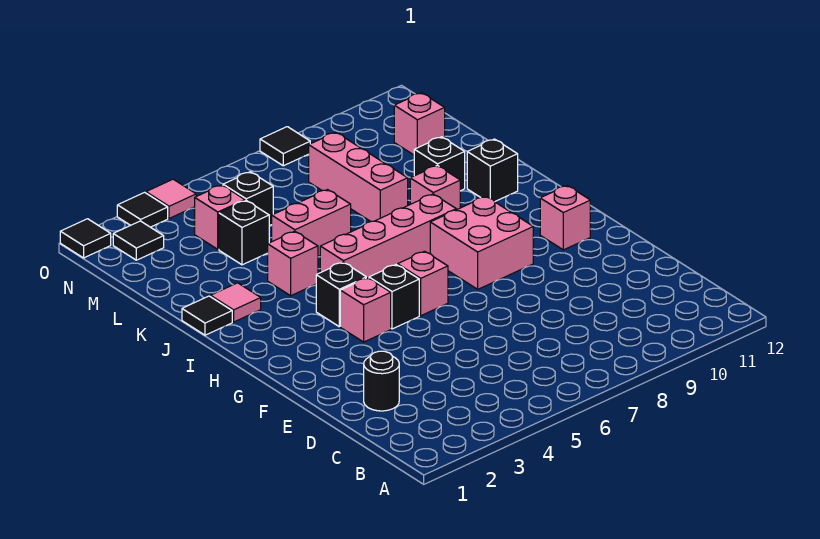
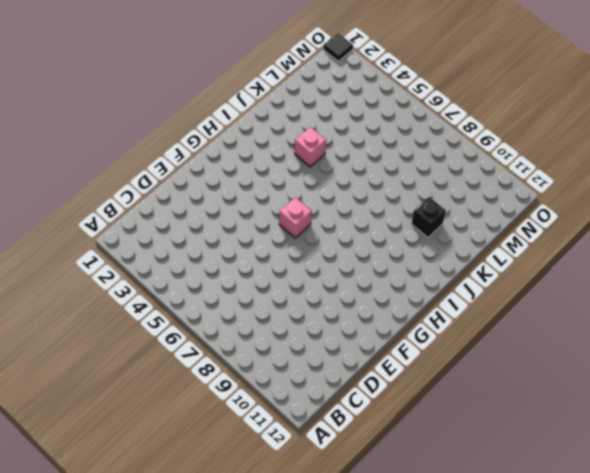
none -> black 1x1 round brick [364,351,399,411]
none -> pink 1x1 brick [340,278,391,342]
none -> black 1x1 brick [369,265,419,329]

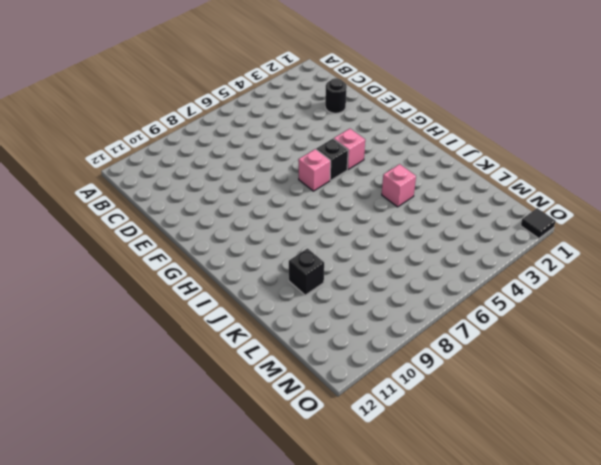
none -> pink 2x2 brick [430,196,533,289]
none -> pink 1x1 brick [540,186,590,250]
none -> black 1x1 brick [316,262,366,327]

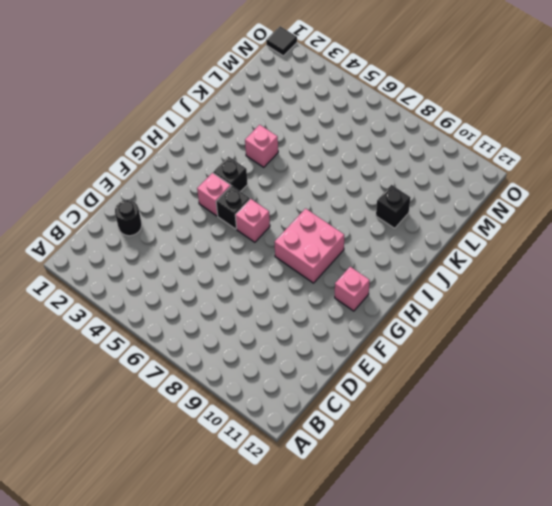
none -> pink 1x4 brick [320,194,456,278]
none -> black 1x1 tile [182,296,232,335]
none -> pink 1x1 tile [210,283,261,322]

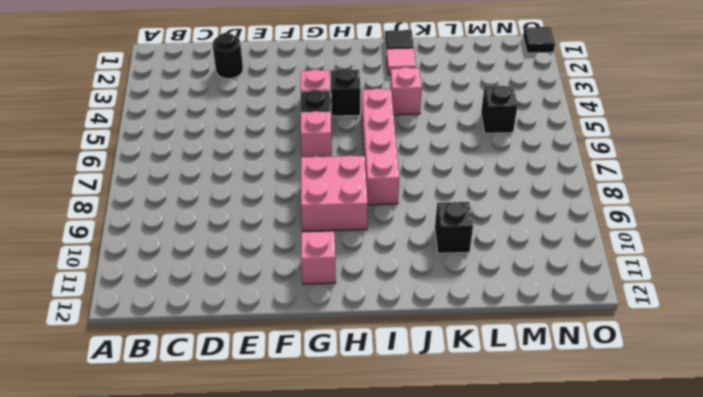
none -> pink 1x1 brick [410,165,460,210]
none -> black 1x1 brick [467,139,518,202]
none -> pink 1x2 brick [272,190,351,256]

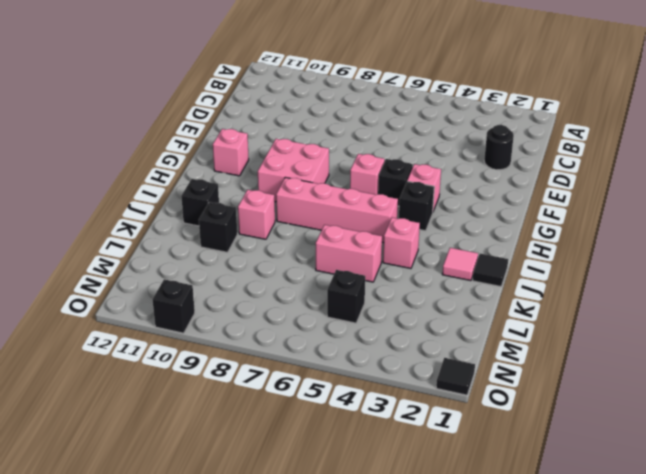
black 1x1 brick [152,279,195,333] -> black 1x1 brick moved to [219,201,269,265]
none -> pink 1x3 brick [309,132,408,222]
none -> pink 1x1 brick [195,185,245,249]
none -> pink 1x1 brick [394,93,445,155]

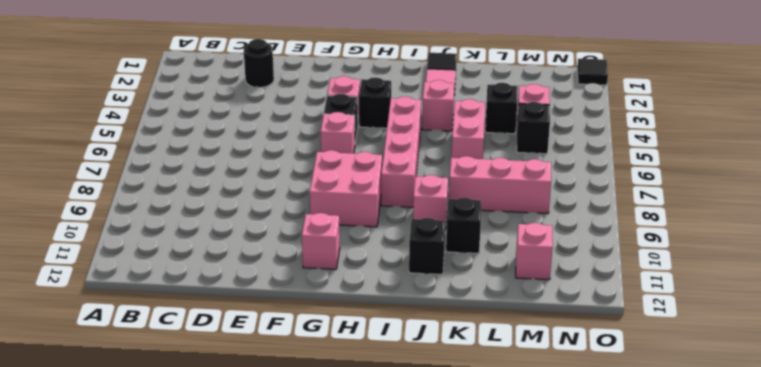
none -> black 1x1 tile [113,221,164,260]
none -> black 1x1 tile [117,192,168,227]
none -> pink 1x1 tile [146,179,196,218]

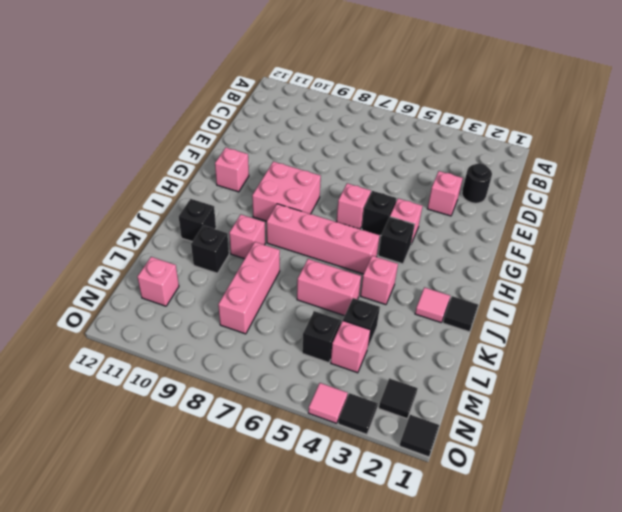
pink 1x1 brick [427,171,463,216] -> none
none -> black 1x1 tile [260,127,310,166]

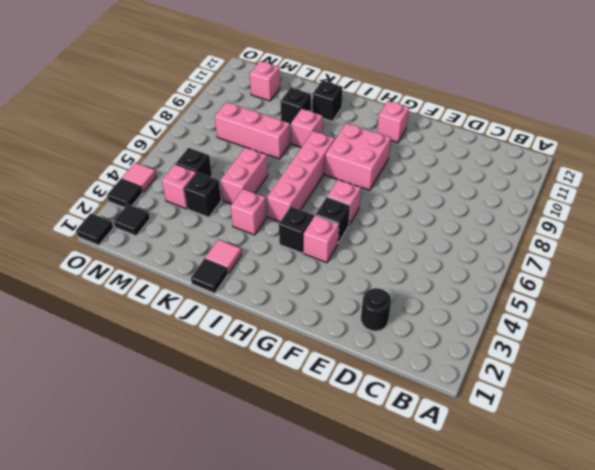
none -> black 1x1 tile [260,127,310,166]

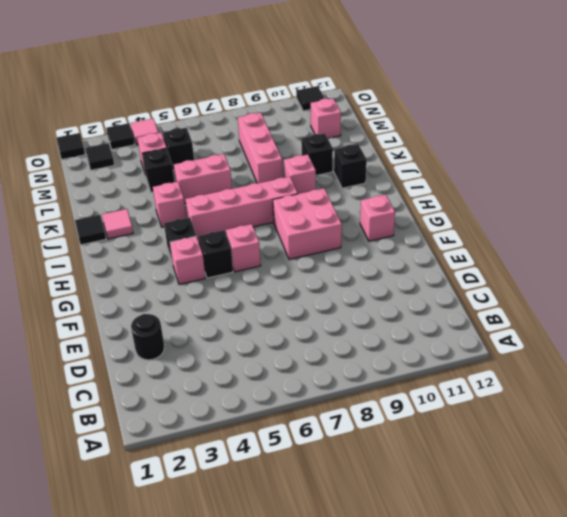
black 1x1 tile [296,86,325,111] -> black 1x1 tile moved to [260,127,310,166]

